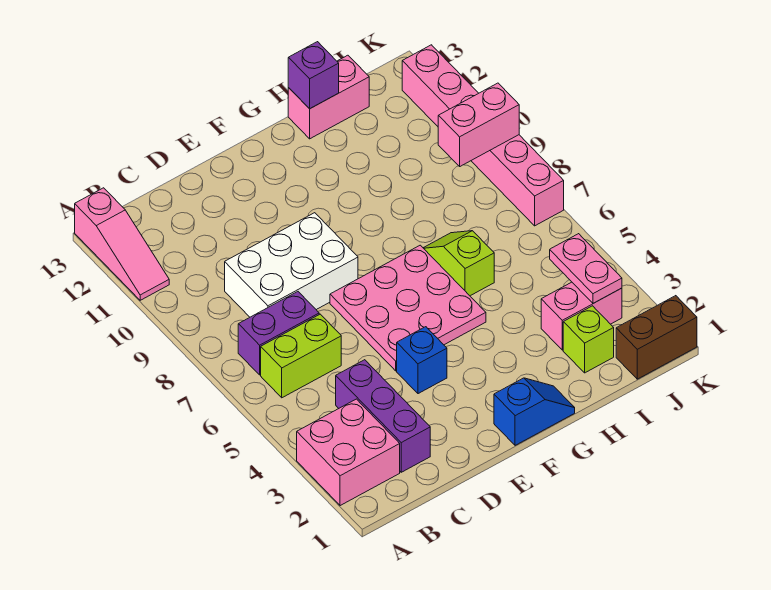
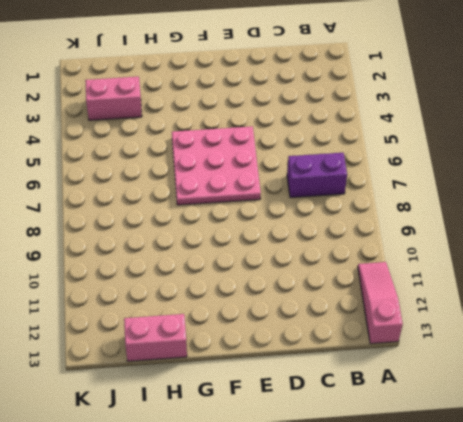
none -> pink 2x2 brick [297,399,400,506]
none -> lime 1x2 brick [261,314,341,398]
none -> purple 1x3 brick [336,360,430,472]

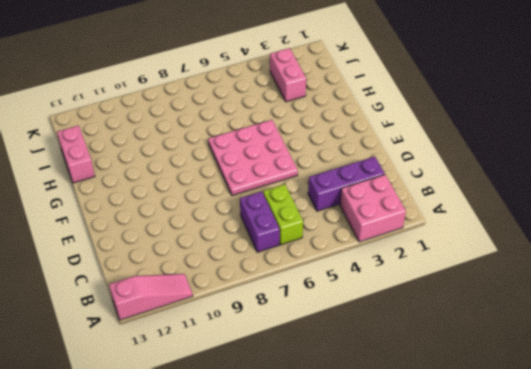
none -> white 2x3 brick [225,213,358,317]
none -> blue 1x1 brick [397,327,447,394]
none -> blue 1x2 slope [494,378,575,445]

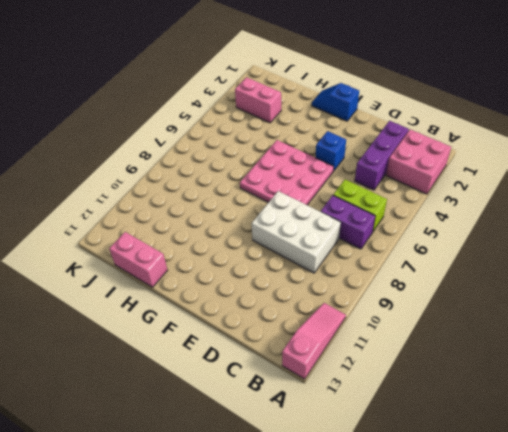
none -> lime 1x2 slope [424,231,494,296]
none -> lime 1x1 brick [563,306,614,373]
none -> brown 1x2 brick [616,296,697,379]

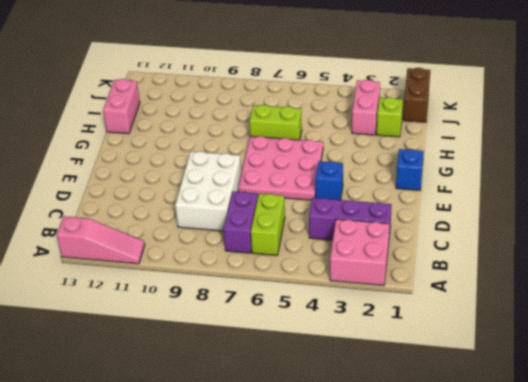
lime 1x2 brick [250,105,302,140] -> lime 1x2 slope [424,231,494,296]
none -> pink 1x6 brick [402,45,564,226]
none -> purple 1x1 brick [288,42,339,109]
none -> pink 1x2 plate [550,234,622,303]

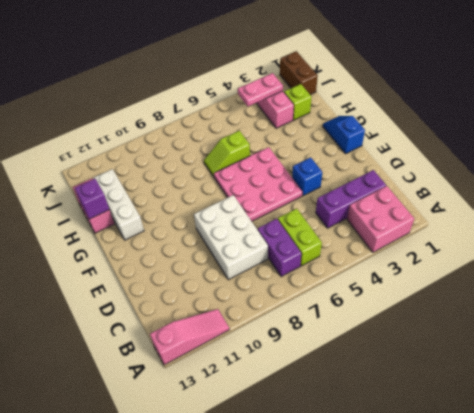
white 1x3 brick [93,169,144,240] -> none
none -> pink 1x6 brick [402,45,564,226]
none -> pink 1x2 brick [438,83,519,166]

